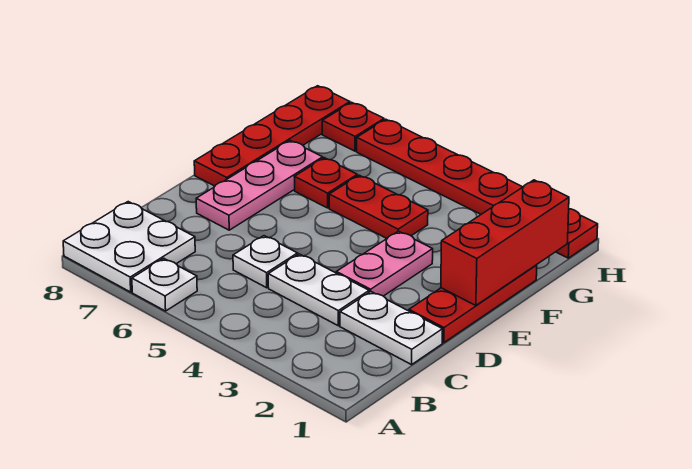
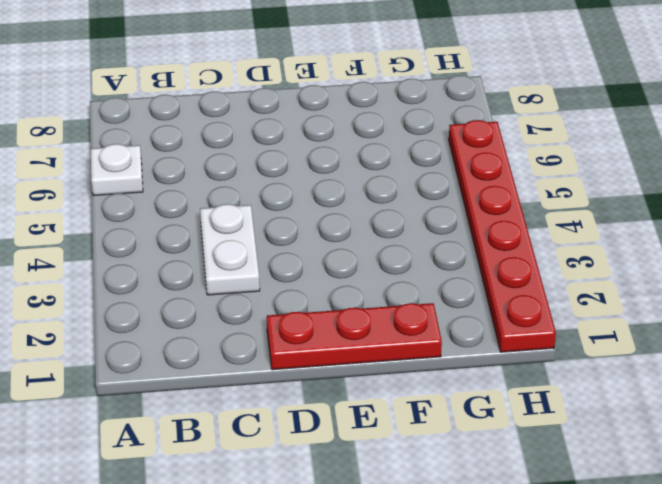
none -> white 2x2 plate [63,202,195,292]
none -> white 1x2 plate [340,292,443,365]
none -> white 1x1 plate [233,236,298,288]

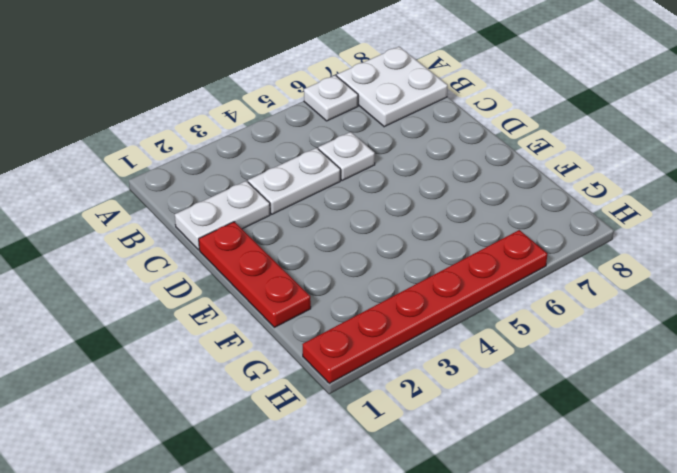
none -> pink 1x2 plate [336,231,433,296]
none -> pink 1x3 plate [196,141,323,230]
none -> red 1x4 plate [194,86,350,186]

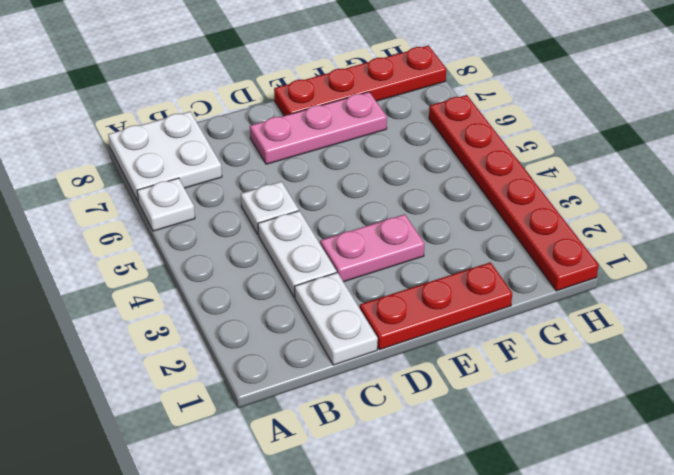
none -> red 1x2 plate [329,175,428,238]
none -> red 1x1 plate [295,158,357,208]
none -> red 1x1 plate [322,102,384,151]

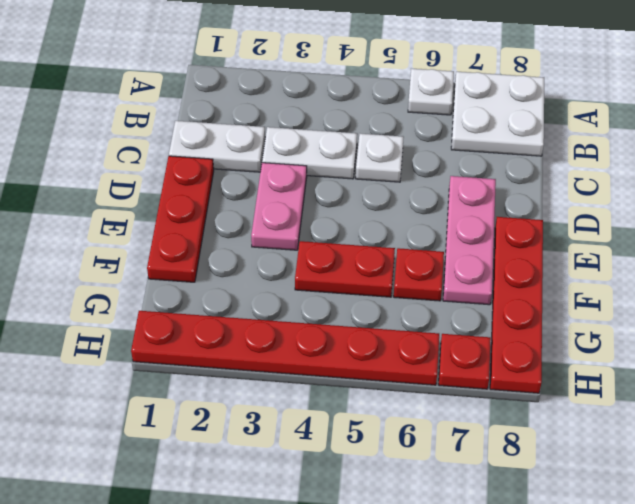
none -> red 1x3 brick [441,180,569,305]

